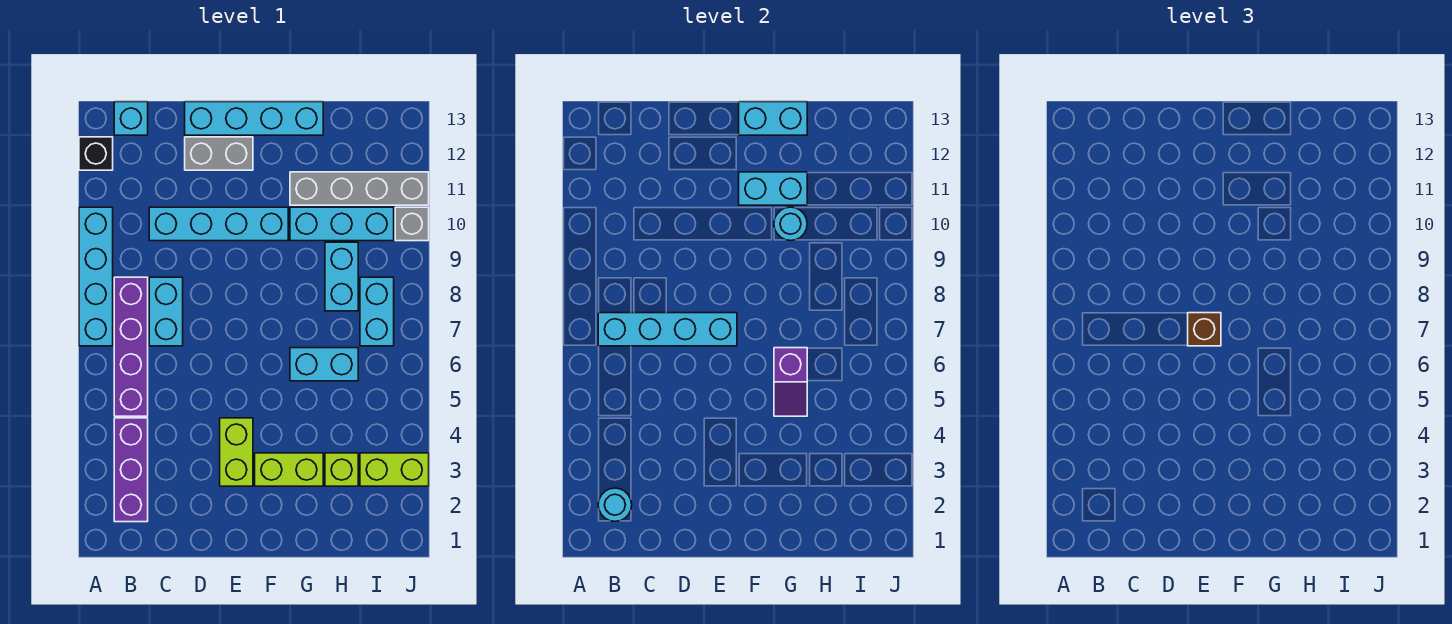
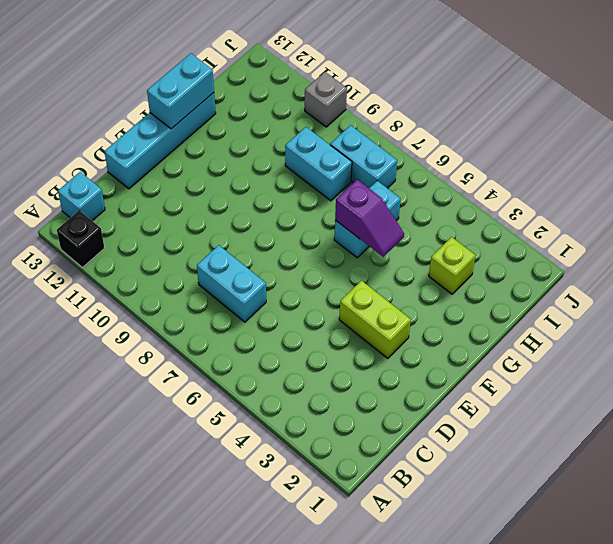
none -> cyan 1x4 brick [79,207,113,346]
none -> purple 1x3 brick [114,418,148,522]
none -> purple 1x4 brick [114,277,148,416]

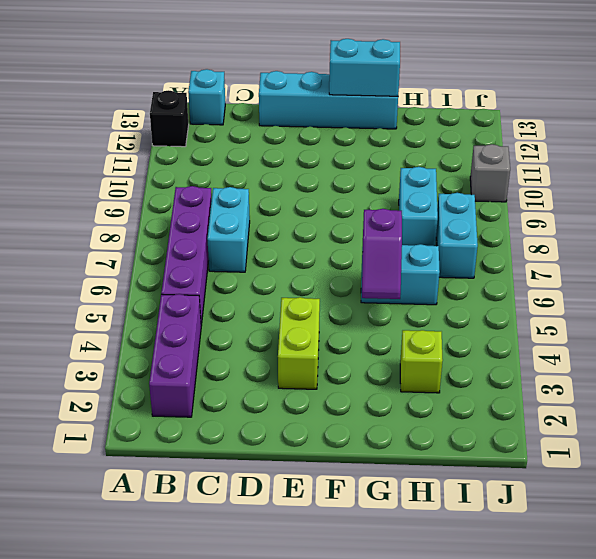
none -> cyan 1x4 brick [79,207,113,346]
none -> cyan 1x4 brick [149,207,288,241]
none -> grey 1x2 brick [185,137,253,170]

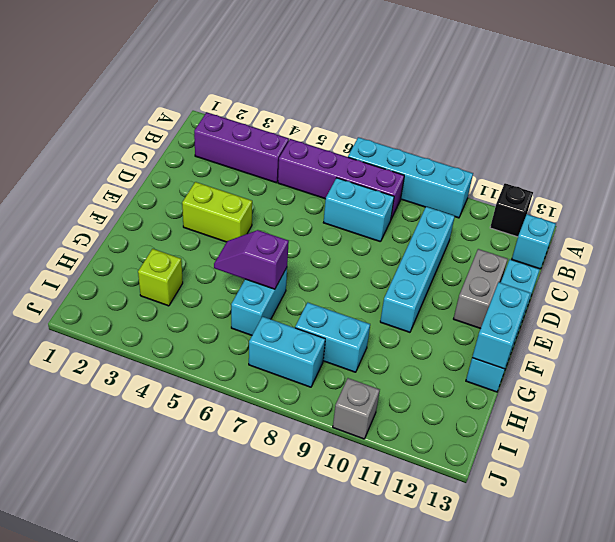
none -> lime 1x2 brick [255,453,323,486]
none -> cyan 1x3 brick [290,207,394,241]
none -> grey 1x4 brick [290,172,429,205]

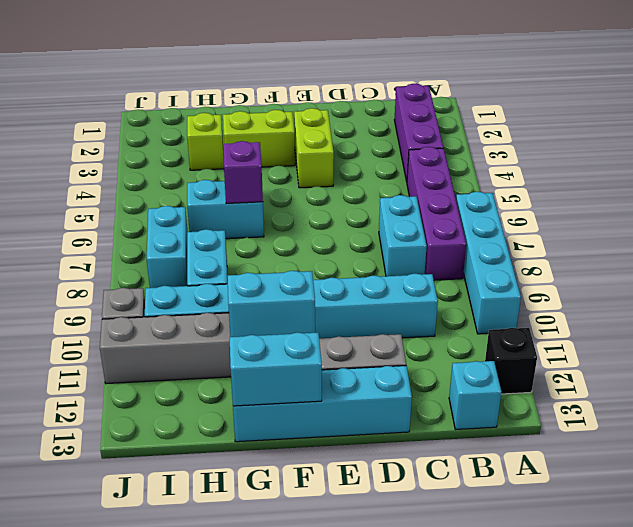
none -> lime 1x2 brick [360,453,429,486]
none -> cyan 1x1 round brick [598,488,632,521]
none -> cyan 1x4 brick [598,313,737,346]

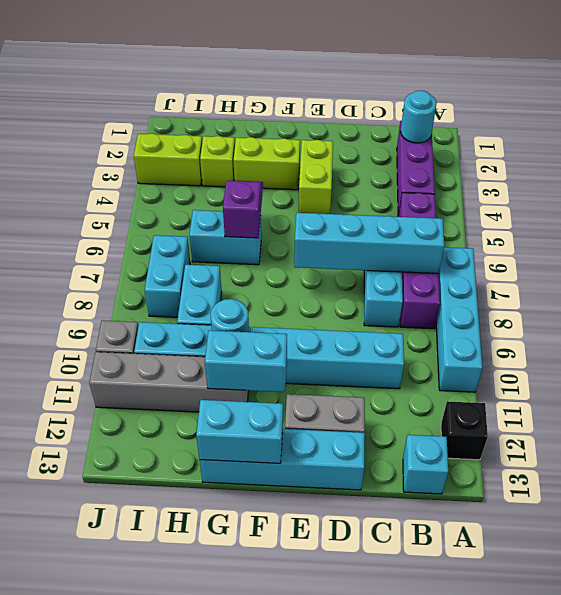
none -> brown 1x1 brick [1188,313,1221,346]

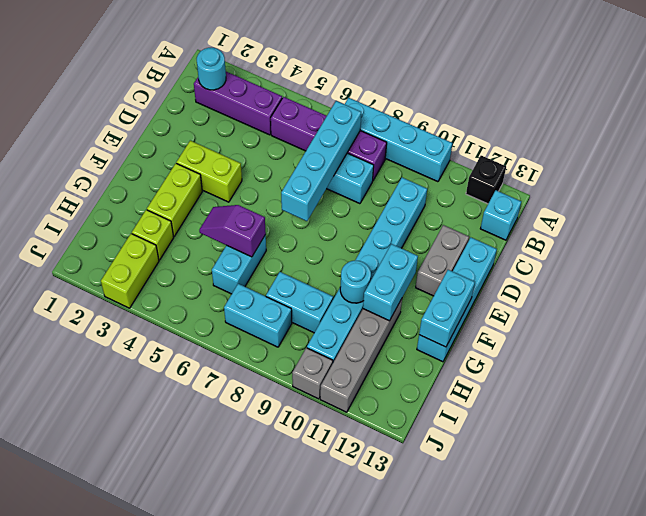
none -> brown 1x1 brick [1188,313,1221,346]

